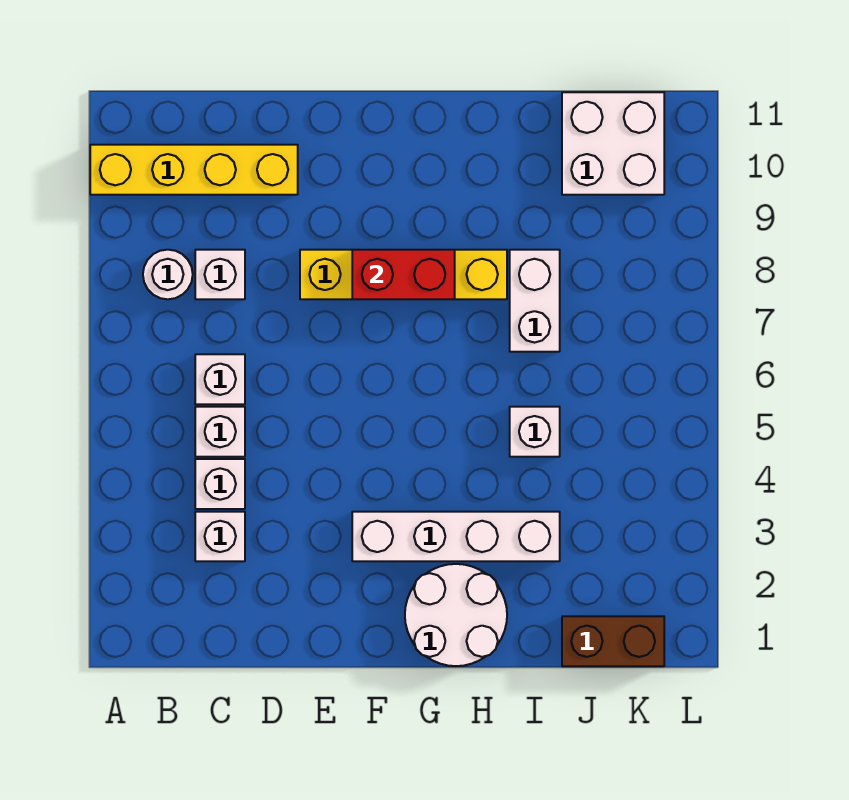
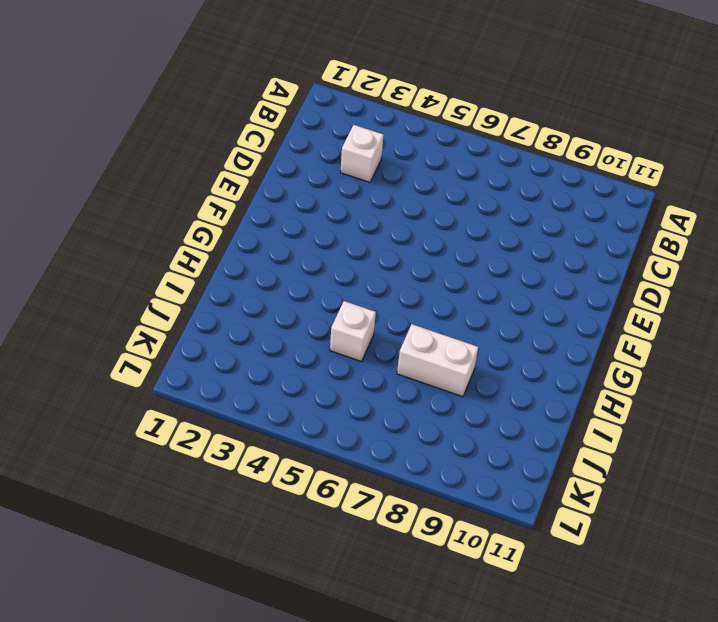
none -> yellow 1x4 brick [90,145,298,195]
none -> white 1x1 round brick [143,250,193,299]
none -> white 1x1 brick [195,459,245,509]

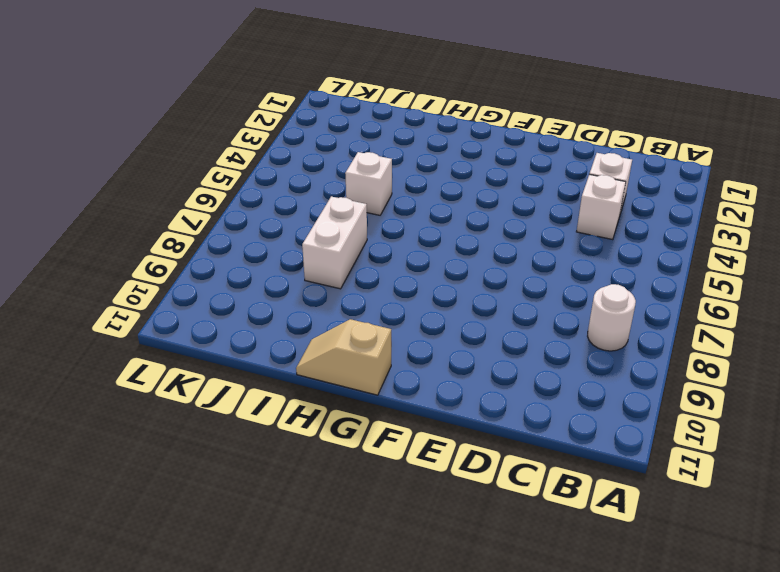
tan 1x2 slope [296,319,391,395] -> none
none -> yellow 1x4 brick [90,145,298,195]
none -> white 1x1 brick [195,407,245,457]
none -> white 1x1 brick [195,354,245,404]

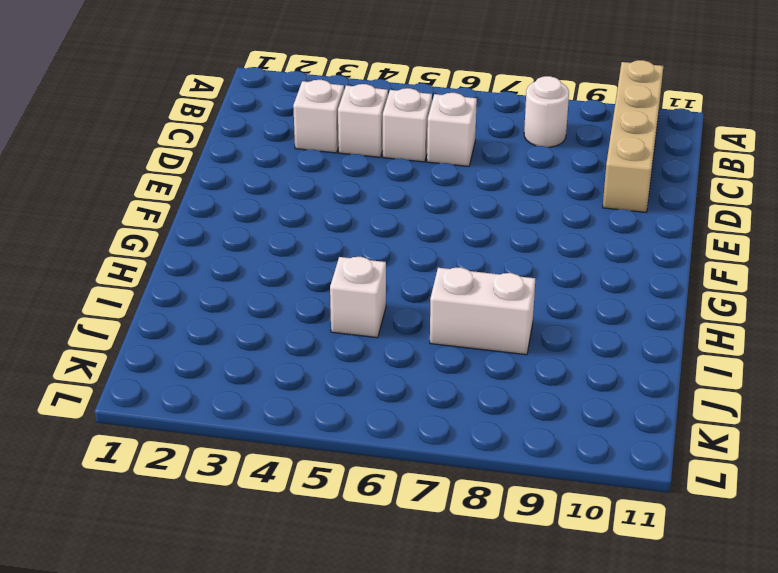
tan 1x4 brick [603,60,663,212] -> yellow 1x4 brick [90,145,298,195]
none -> white 1x1 brick [195,250,245,299]
none -> yellow 1x4 brick [300,250,507,299]
none -> white 1x4 brick [352,512,560,561]

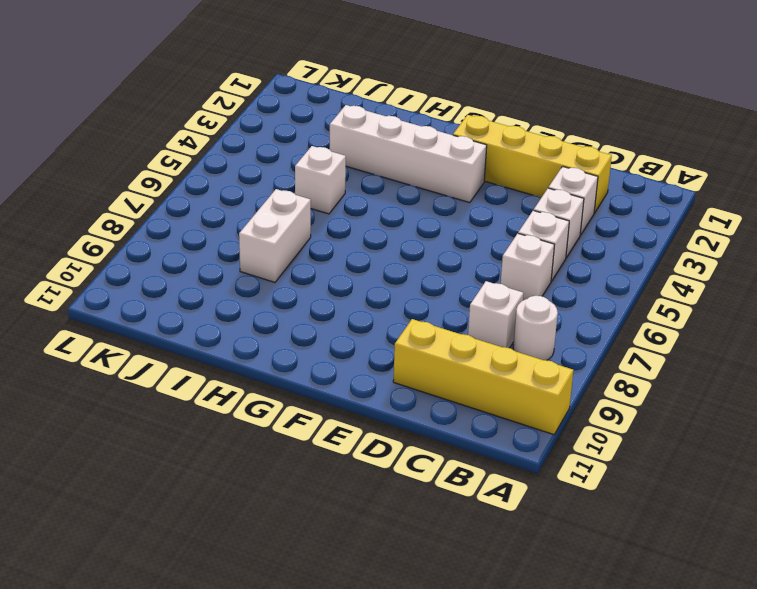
yellow 1x4 brick [453,115,612,213] -> yellow 1x4 brick moved to [300,250,507,299]
none -> white 2x2 round brick [405,564,507,666]
none -> brown 1x2 brick [562,616,664,666]
none -> white 2x2 brick [562,92,664,195]

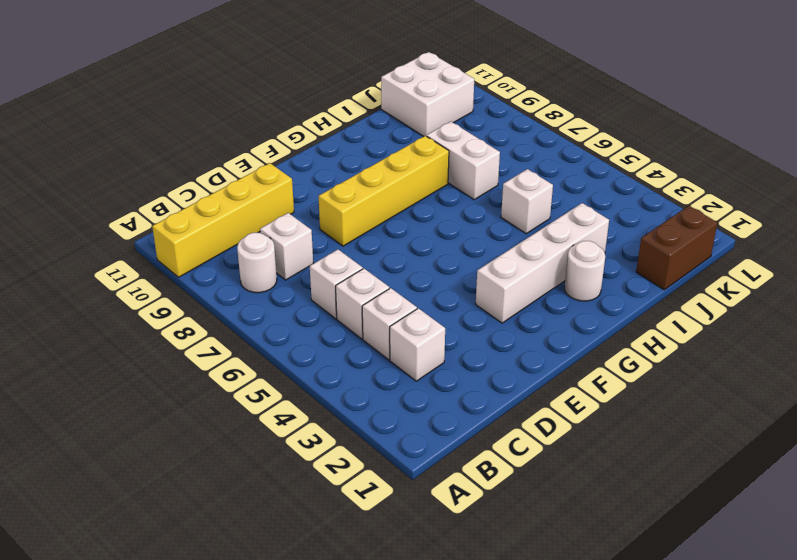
white 1x1 round brick [565,241,605,301] -> white 2x2 round brick [405,564,507,666]
none -> red 1x2 brick [352,250,455,299]

